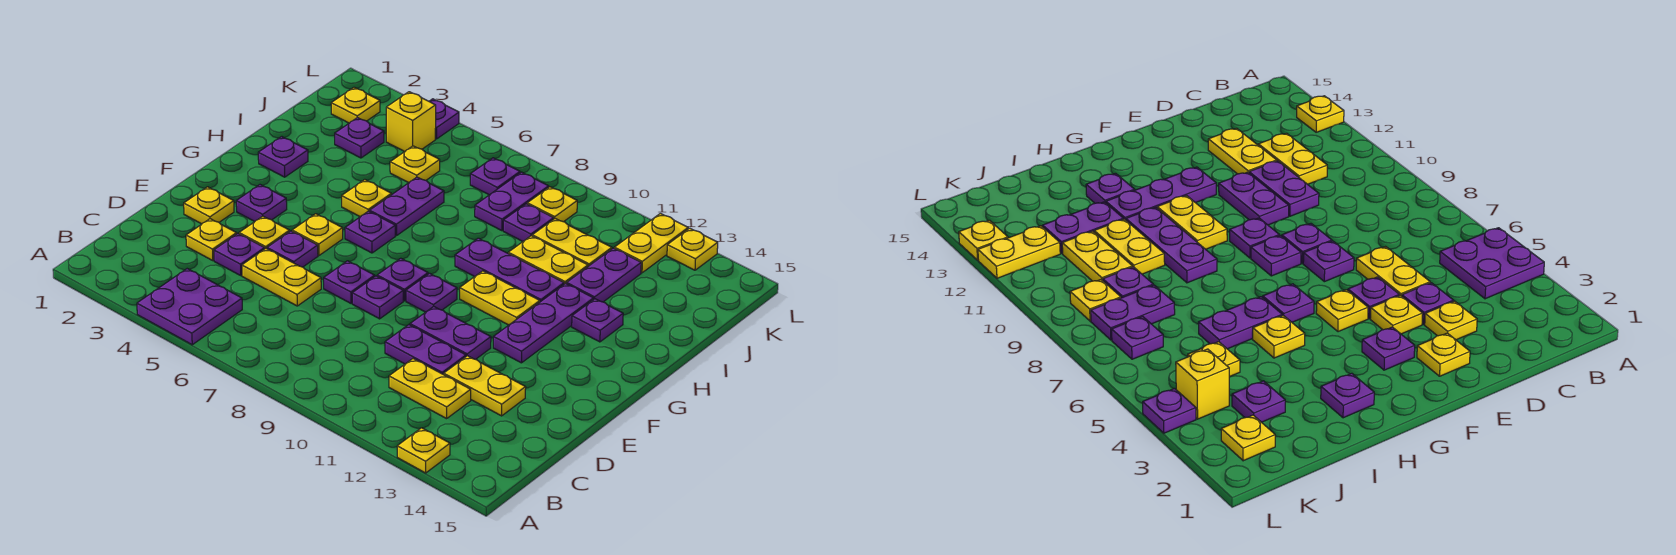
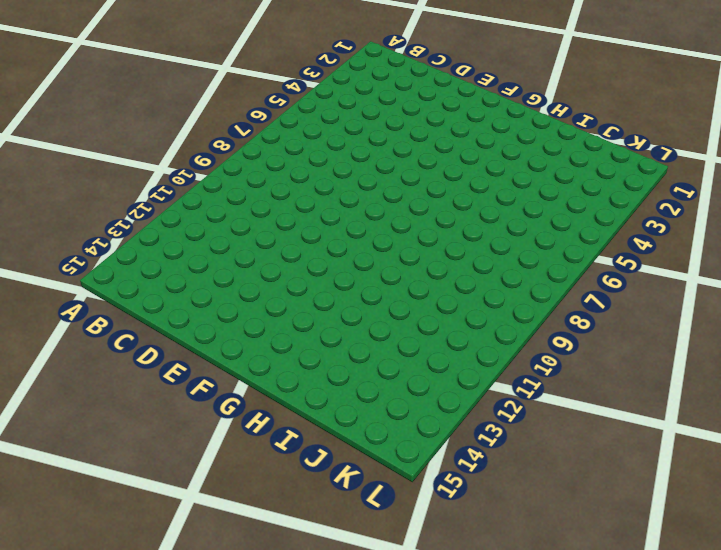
none -> purple 2x2 plate [137,269,242,345]
none -> yellow 1x1 plate [397,428,450,473]
none -> yellow 1x2 plate [389,359,471,419]
none -> yellow 1x1 plate [186,219,237,261]

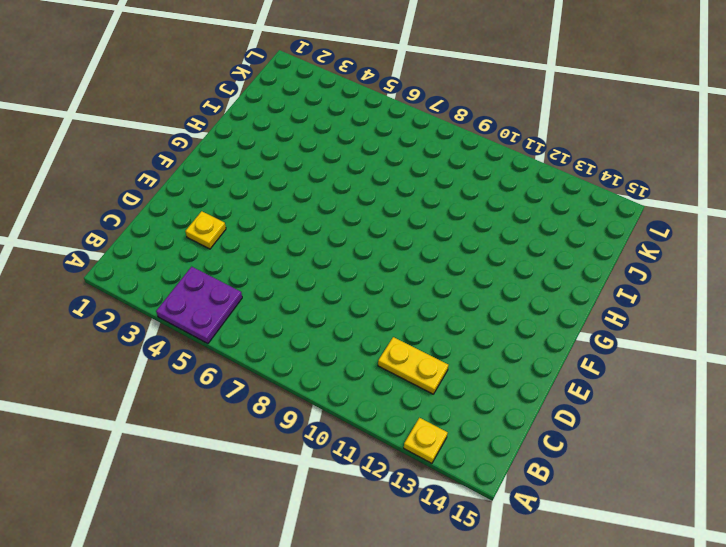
none -> purple 1x1 plate [214,234,265,275]
none -> yellow 1x2 plate [242,249,321,306]
none -> purple 1x2 plate [385,325,466,374]
none -> yellow 1x2 plate [444,356,526,416]

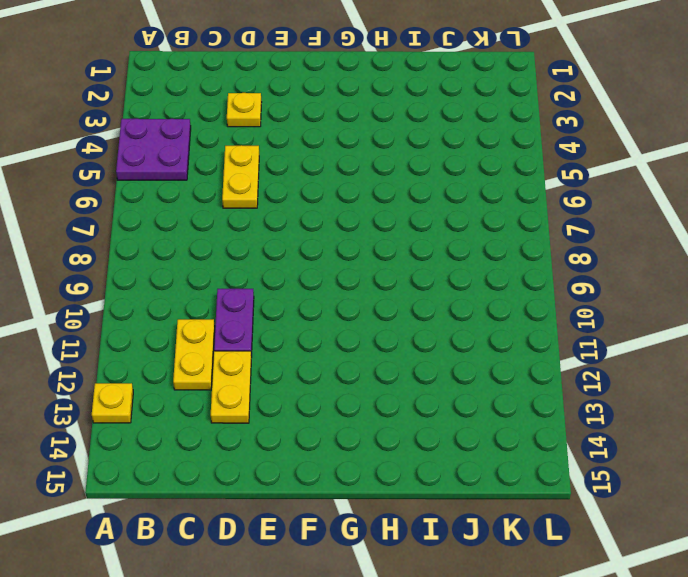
none -> purple 1x1 plate [214,234,265,275]
none -> yellow 1x1 plate [184,187,234,224]
none -> yellow 1x1 plate [239,216,290,249]
none -> purple 1x1 plate [267,231,318,267]

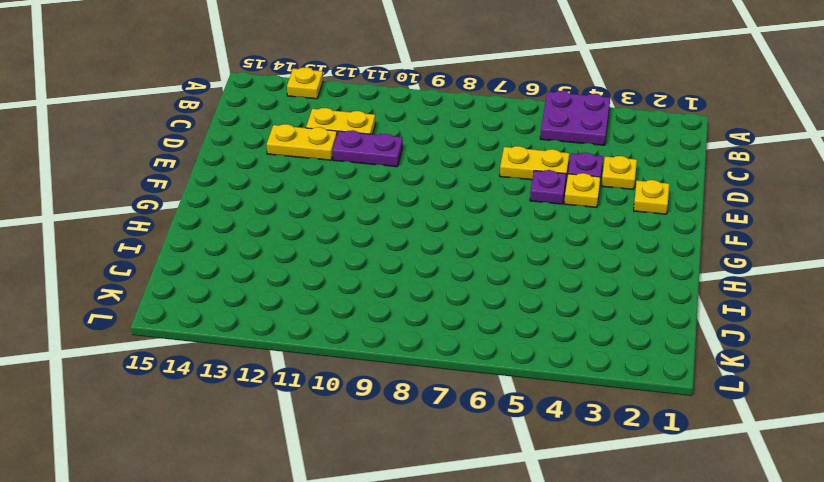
none -> purple 1x1 plate [324,261,375,303]
none -> purple 1x1 plate [352,276,403,319]
none -> purple 1x2 plate [410,307,491,359]
none -> purple 1x1 plate [236,185,287,222]

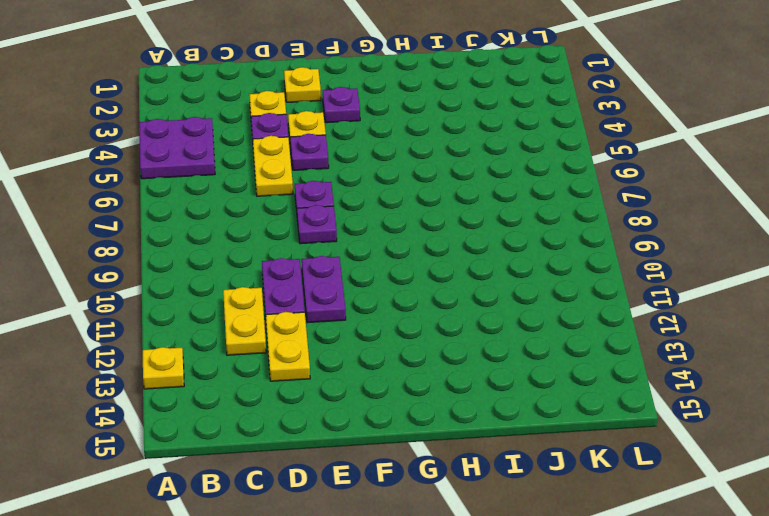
none -> yellow 1x1 plate [292,214,343,255]
none -> purple 1x1 plate [377,258,428,301]
none -> purple 1x1 plate [406,273,457,312]
none -> purple 1x3 plate [493,283,594,363]

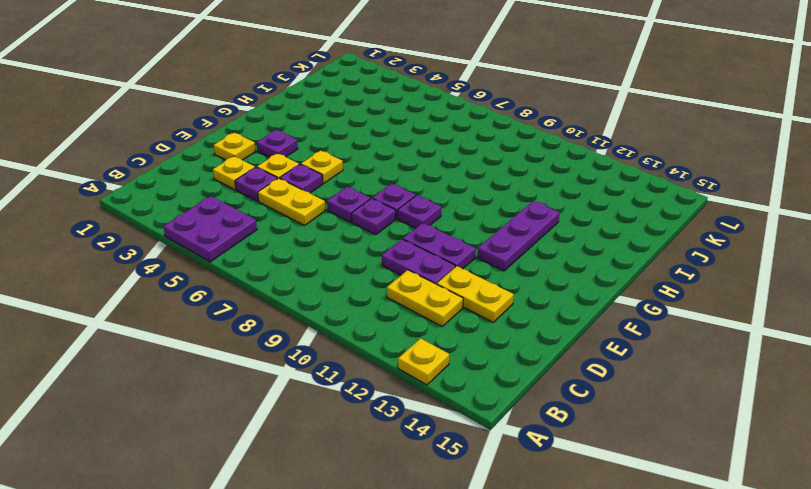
none -> purple 1x1 plate [345,211,395,253]
none -> yellow 1x2 plate [460,271,540,325]
none -> purple 1x1 plate [258,137,308,177]
none -> yellow 1x1 plate [342,180,391,217]

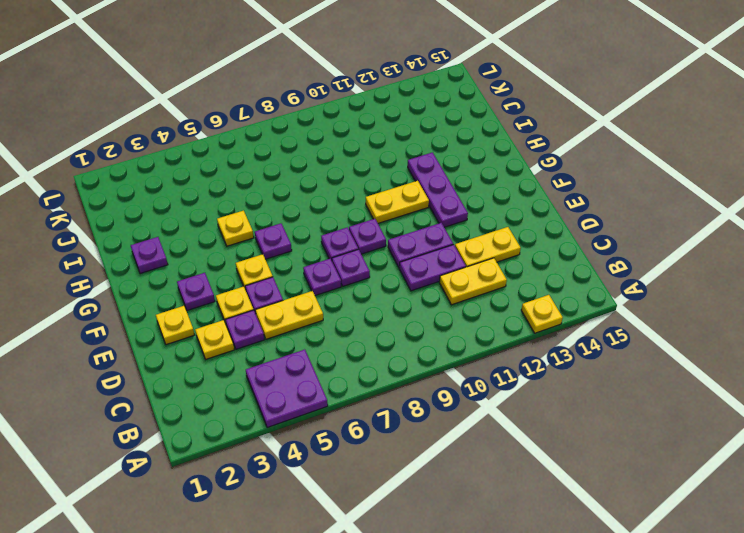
none -> purple 1x2 plate [370,177,444,236]
none -> purple 1x3 plate [455,238,564,302]
none -> purple 1x1 plate [572,299,623,342]
none -> yellow 1x2 plate [508,236,588,284]

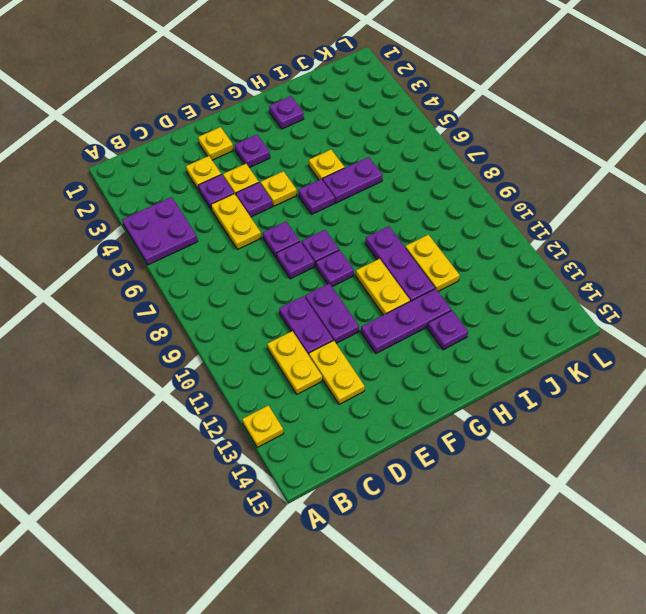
none -> purple 1x2 plate [567,248,641,302]
none -> purple 1x1 plate [335,118,384,158]
none -> yellow 1x1 plate [390,146,440,183]
none -> purple 1x2 plate [475,172,549,231]

